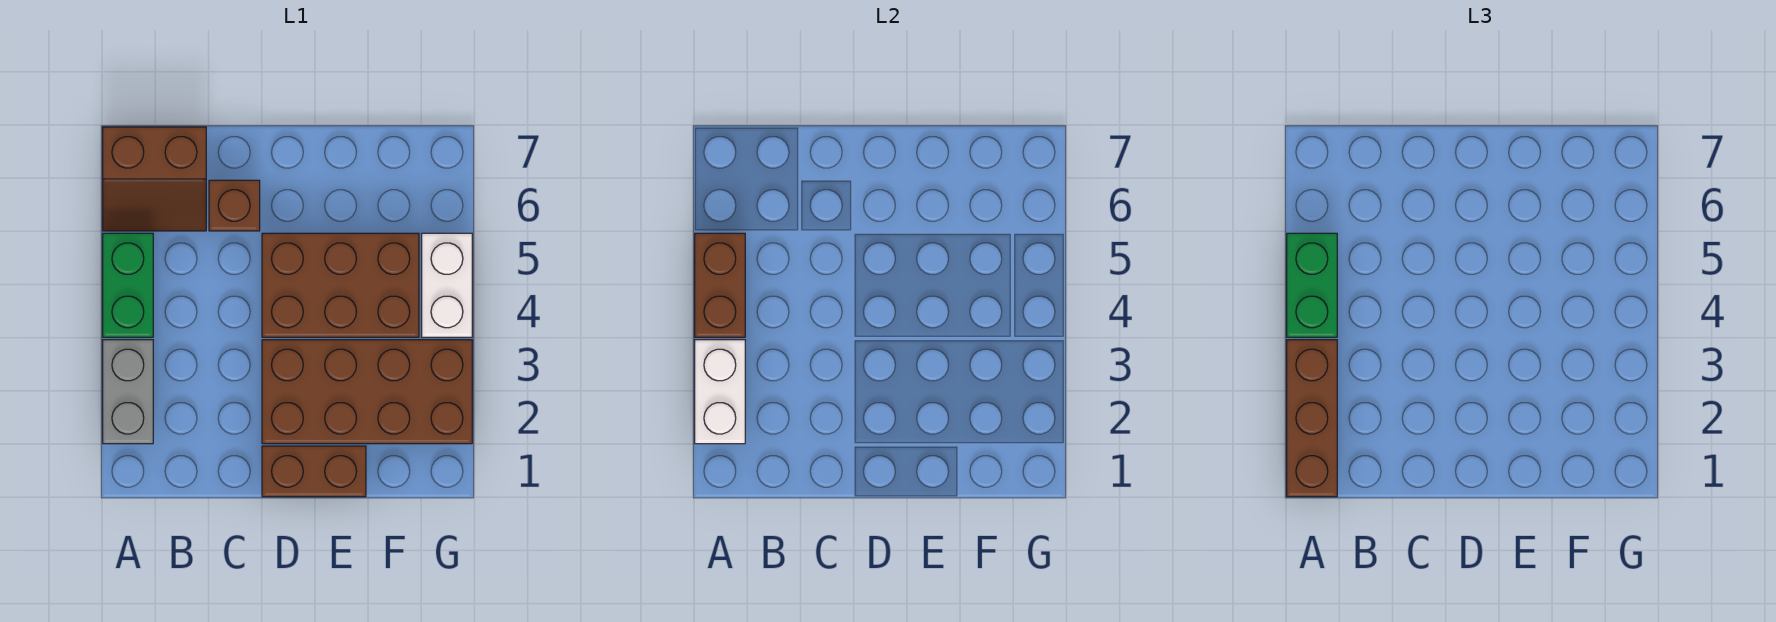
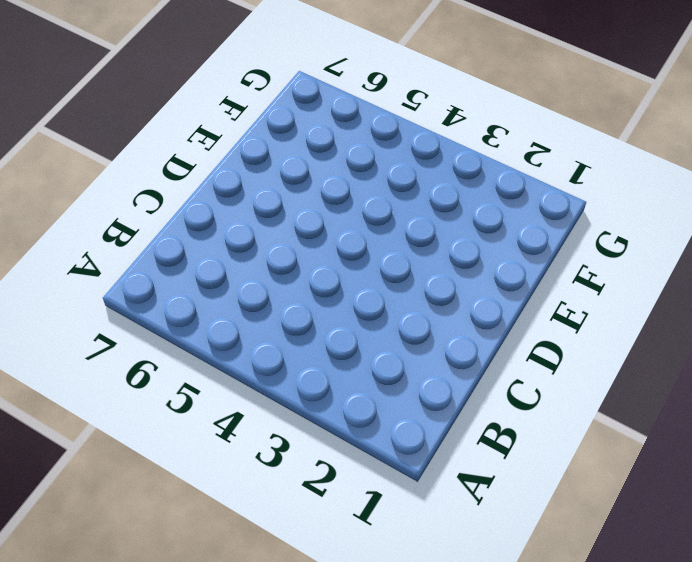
none -> grey 1x2 brick [103,340,153,444]
none -> green 1x2 brick [103,233,153,337]
none -> brown 2x2 slope [103,127,206,231]

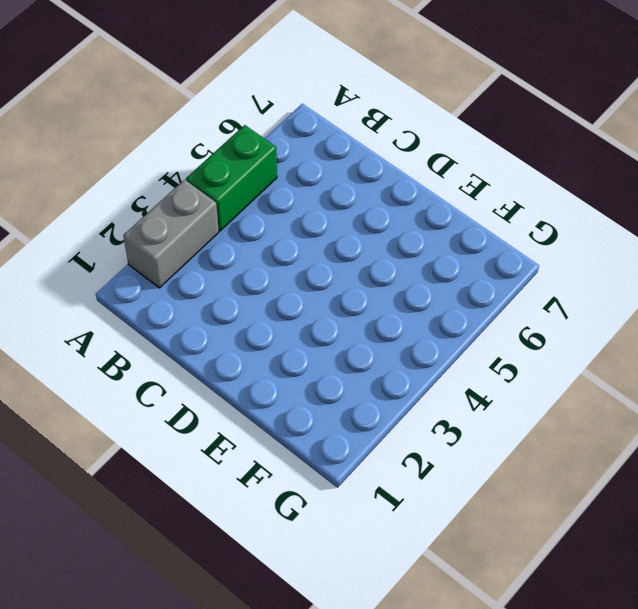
none -> brown 2x2 slope [103,127,206,231]
none -> brown 1x1 brick [209,180,260,231]
none -> brown 1x2 brick [262,446,366,497]

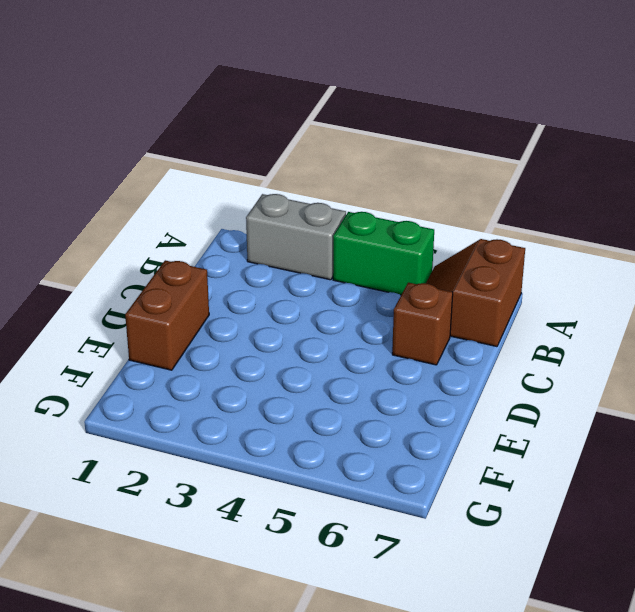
none -> brown 2x4 brick [262,340,472,444]
none -> brown 2x3 brick [262,233,419,337]
none -> white 1x2 brick [422,233,472,337]

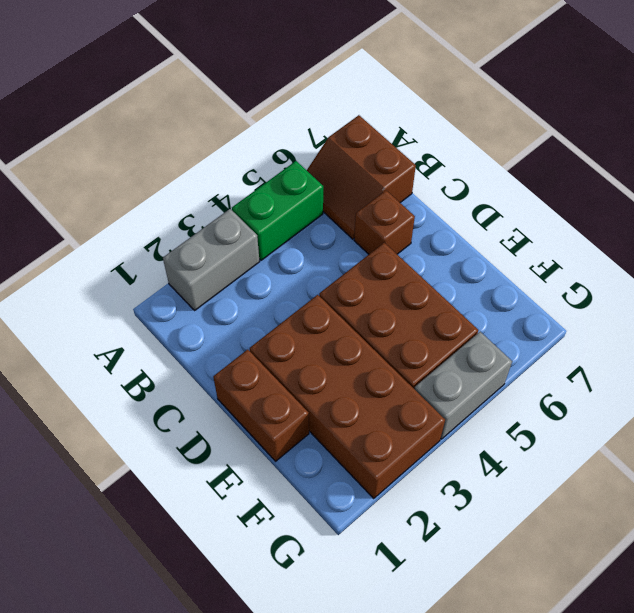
grey 1x2 brick [415,332,512,439] -> white 1x2 brick [422,233,472,337]
none -> white 1x2 brick [695,340,745,444]
none -> brown 1x2 brick [695,233,745,337]
none -> brown 1x3 brick [1287,340,1337,497]

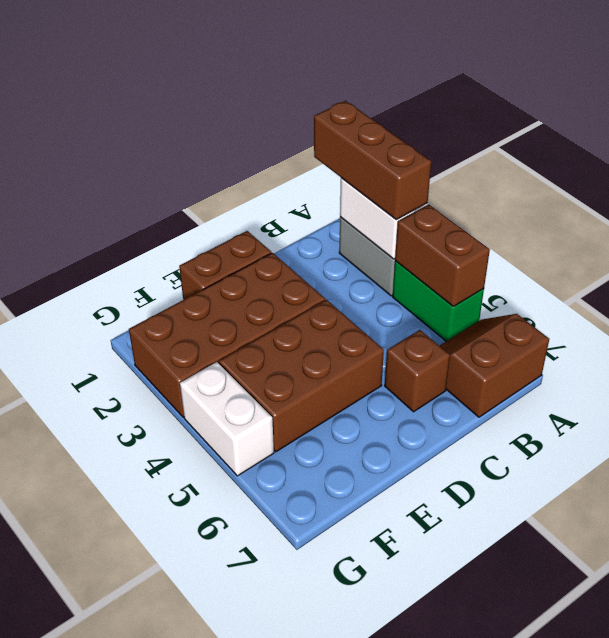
none -> green 1x2 brick [1287,233,1337,337]

